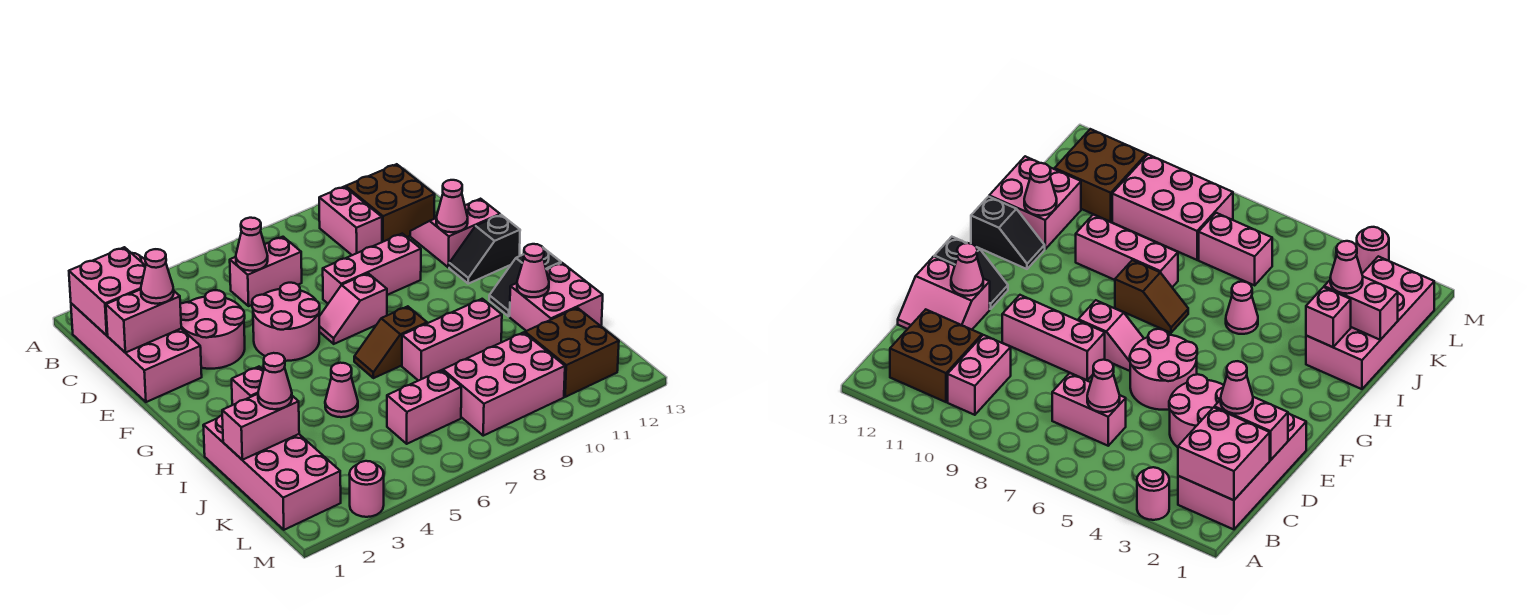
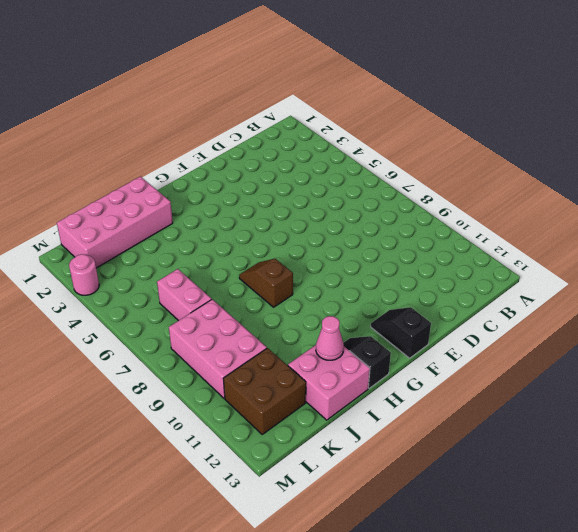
none -> pink 1x1 round brick [1137,467,1169,520]
none -> pink 2x4 brick [71,303,202,402]
none -> pink 1x2 brick [319,187,382,255]
none -> brown 2x2 brick [346,164,435,242]

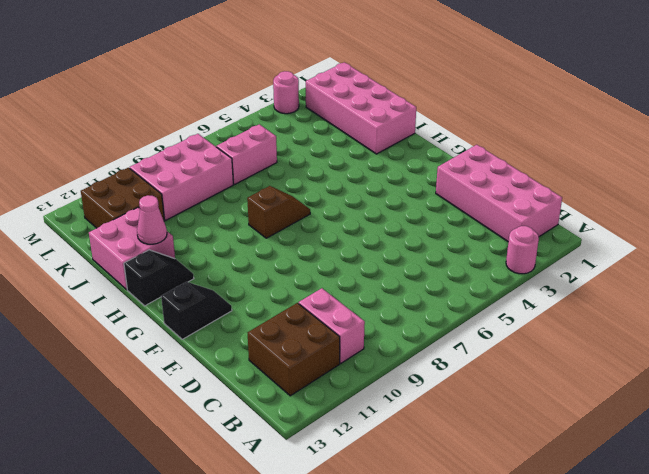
none -> pink 1x2 brick [230,237,302,306]
none -> pink 2x2 round brick [180,290,245,369]
none -> pink 2x2 slope [410,199,500,268]
none -> pink 2x2 round brick [252,283,320,361]

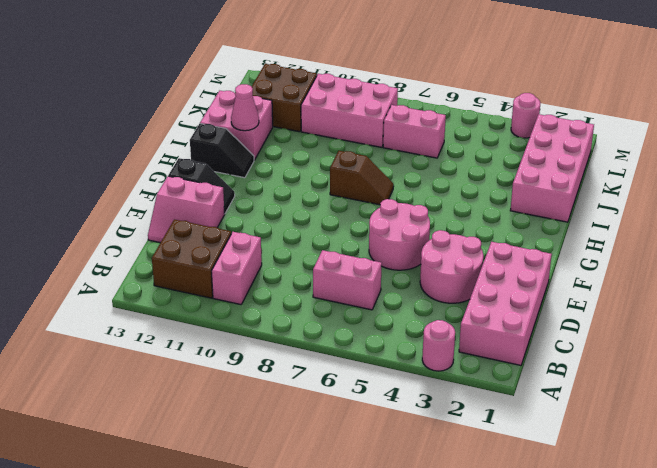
none -> pink 1x3 brick [323,234,421,303]
none -> pink 1x2 slope [319,273,387,344]
none -> pink 1x1 cone [325,363,358,417]
none -> pink 1x3 brick [402,299,502,381]

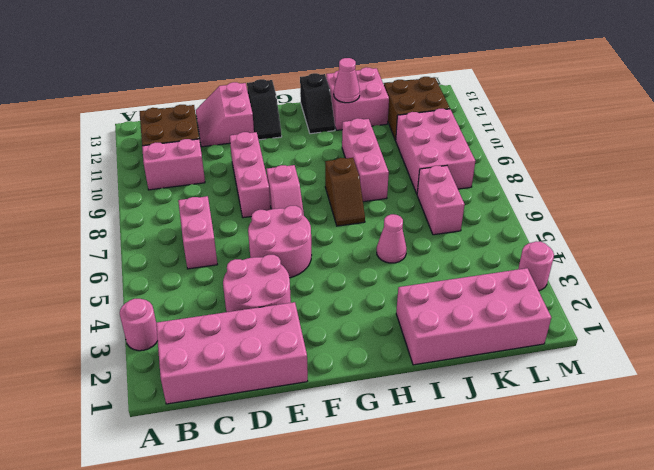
none -> pink 2x2 brick [69,247,145,335]
none -> pink 1x1 cone [236,218,268,271]
none -> pink 1x2 brick [106,289,181,353]
none -> pink 1x1 cone [436,180,468,232]

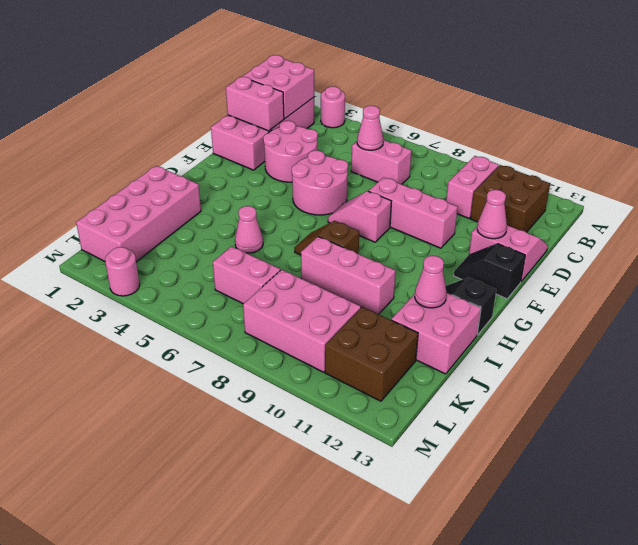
none -> pink 1x1 brick [232,367,264,405]
none -> pink 1x2 brick [222,394,299,460]
none -> pink 1x1 cone [141,249,174,304]
none -> pink 1x1 cone [258,353,292,409]

